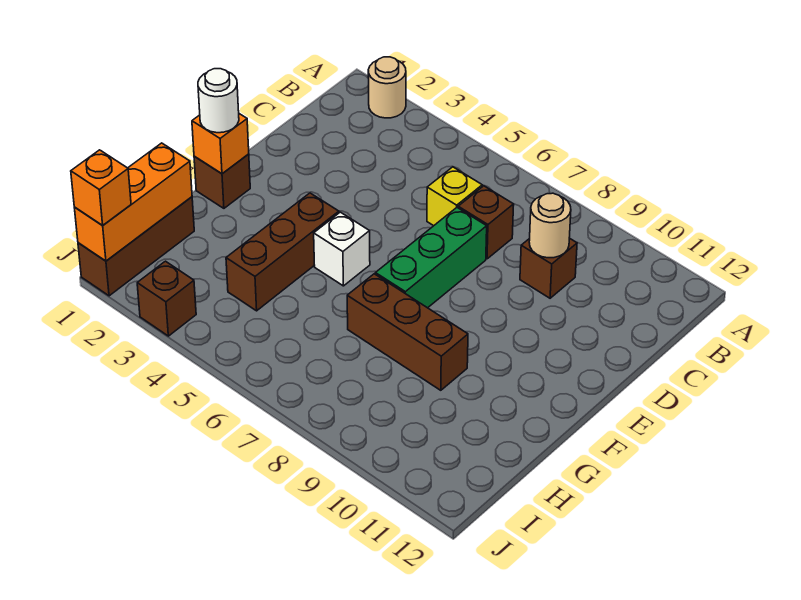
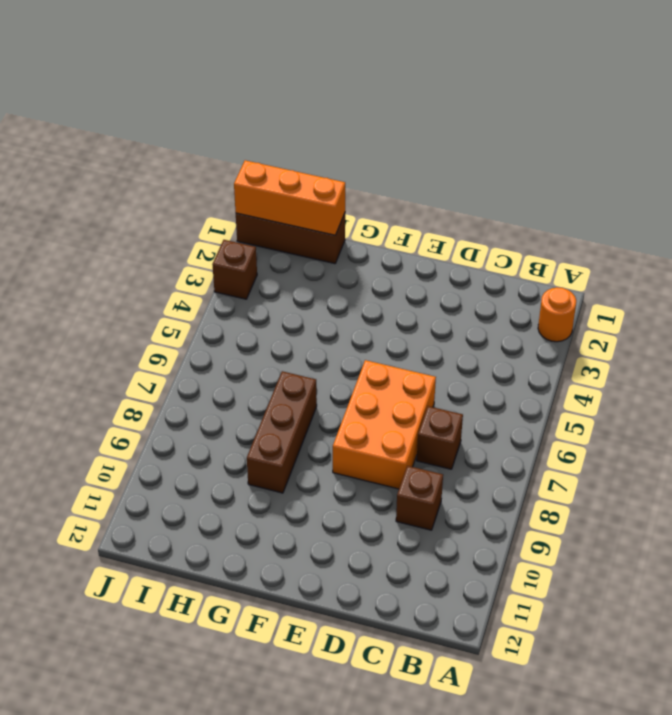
orange 1x1 round brick [538,287,576,342] -> tan 1x1 round brick [368,57,406,118]
orange 2x3 brick [333,360,436,489] -> green 1x3 brick [375,208,487,308]
none -> yellow 1x1 brick [427,167,482,226]
none -> brown 1x1 brick [194,154,250,208]
none -> brown 1x3 brick [226,193,339,311]

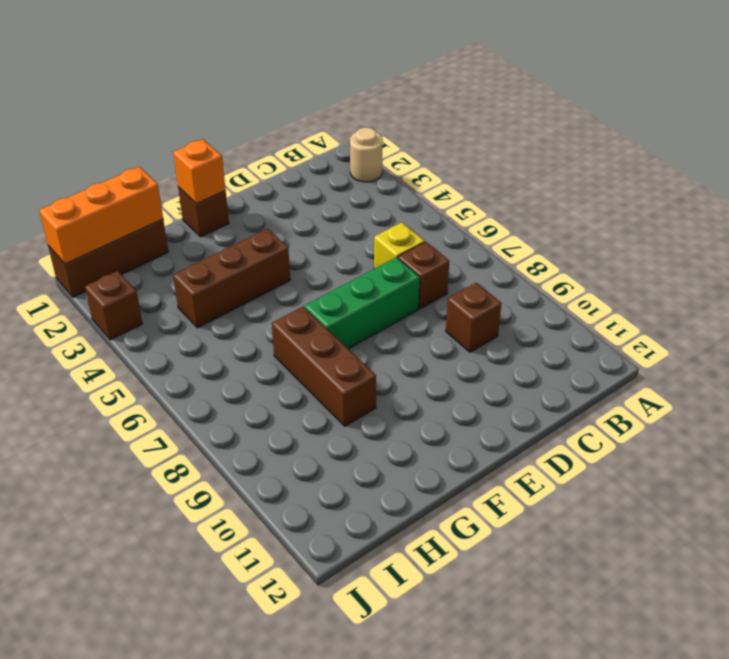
none -> white 1x1 brick [314,212,370,286]
none -> tan 1x1 round brick [529,193,571,258]
none -> white 1x1 round brick [198,69,239,133]

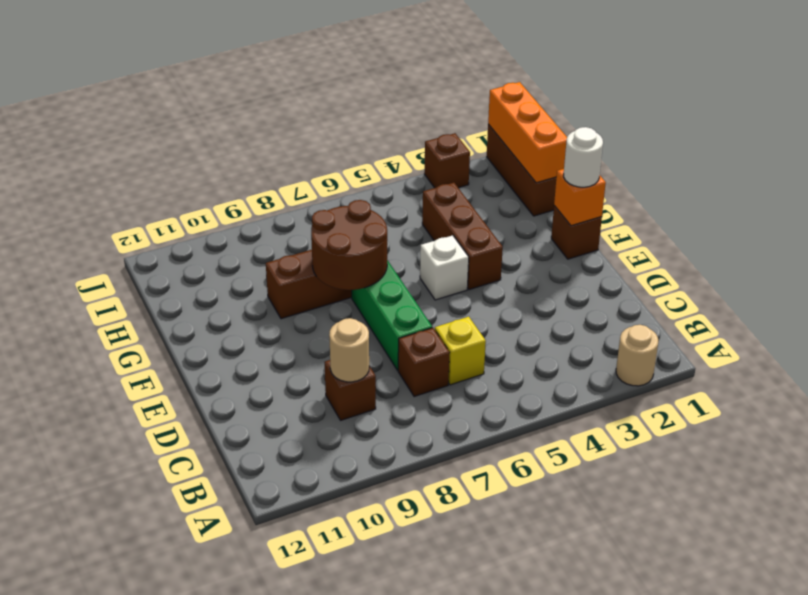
brown 2x2 round brick [311,200,387,290] -> none
none -> orange 1x1 brick [71,150,131,226]

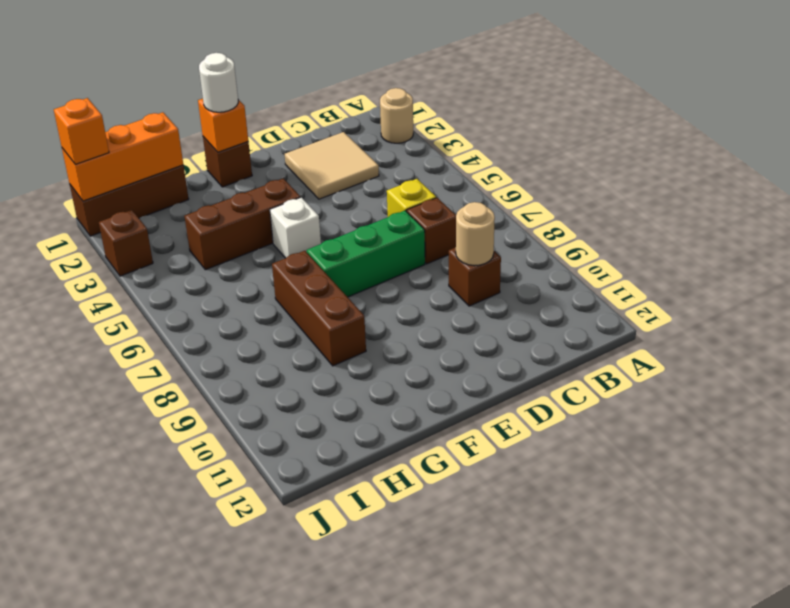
tan 2x2 tile [285,132,379,199] -> none

